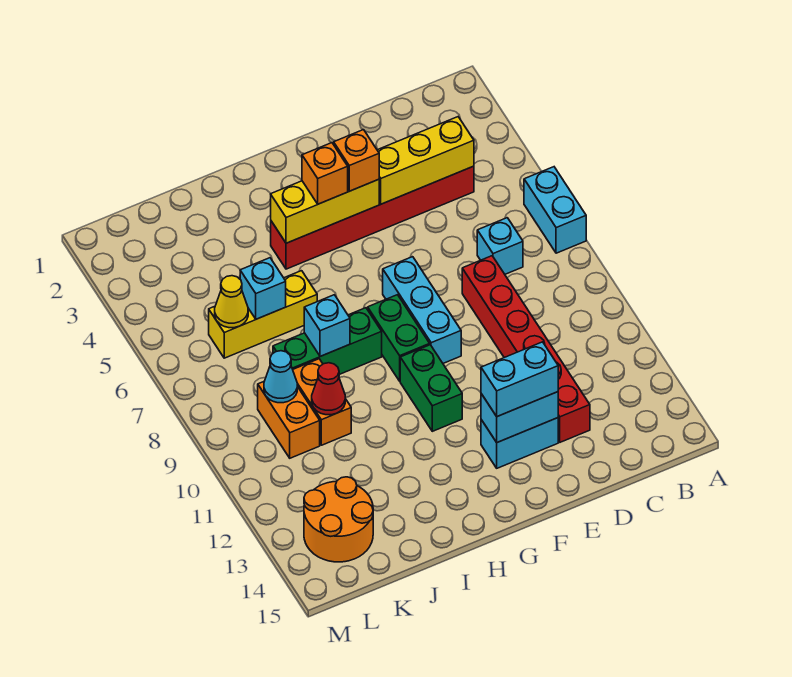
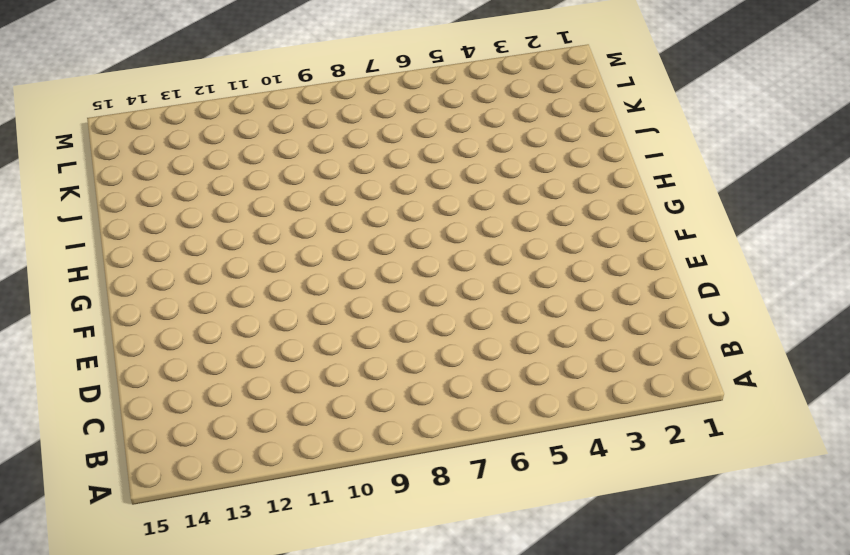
none -> cyan 1x2 brick [524,167,586,253]
none -> red 1x6 brick [271,166,474,269]
none -> cyan 1x1 brick [477,218,523,274]

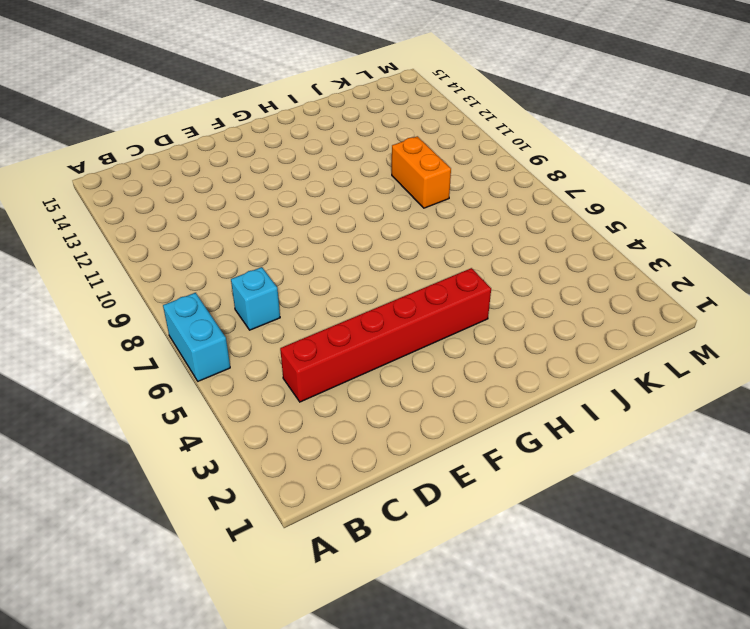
none -> red 1x6 brick [462,256,590,442]
none -> cyan 1x2 brick [481,418,558,468]
none -> cyan 1x3 brick [383,257,461,363]

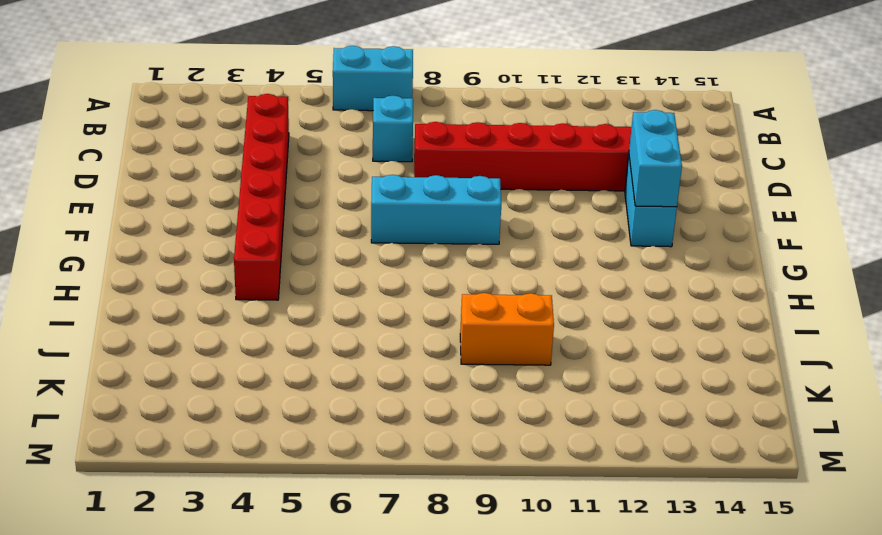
none -> green 1x2 brick [368,295,430,381]
none -> green 1x2 brick [400,345,462,431]
none -> green 1x3 brick [273,308,382,374]

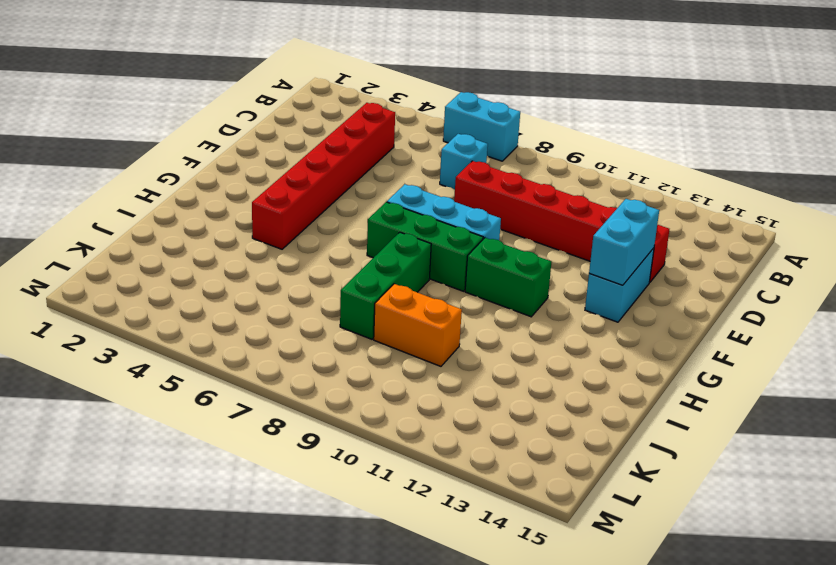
green 1x3 brick [367,202,483,291] -> green 1x2 brick [368,295,430,381]
none -> yellow 1x3 brick [209,271,317,358]
none -> orange 1x2 brick [258,382,320,458]
none -> orange 2x2 round brick [304,477,373,562]

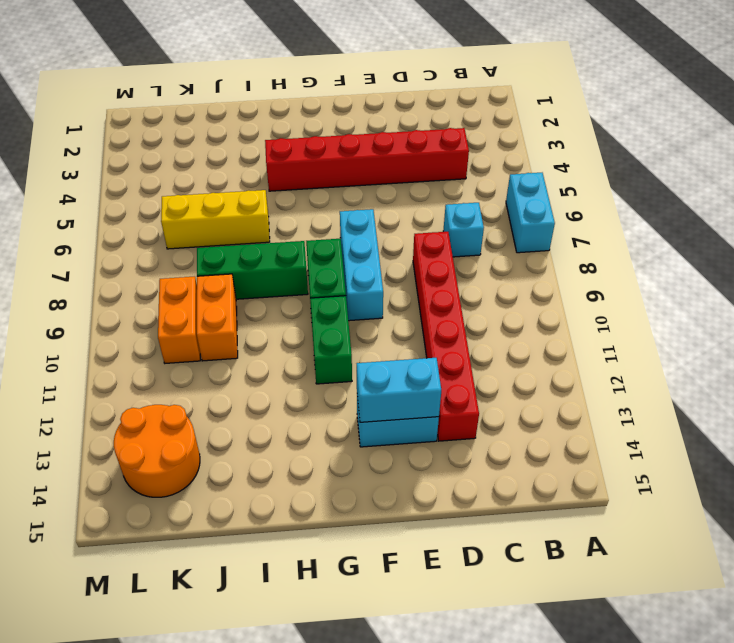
none -> yellow 1x3 brick [377,117,474,204]
none -> yellow 1x3 brick [271,179,379,243]
none -> cyan 1x1 brick [304,295,350,356]

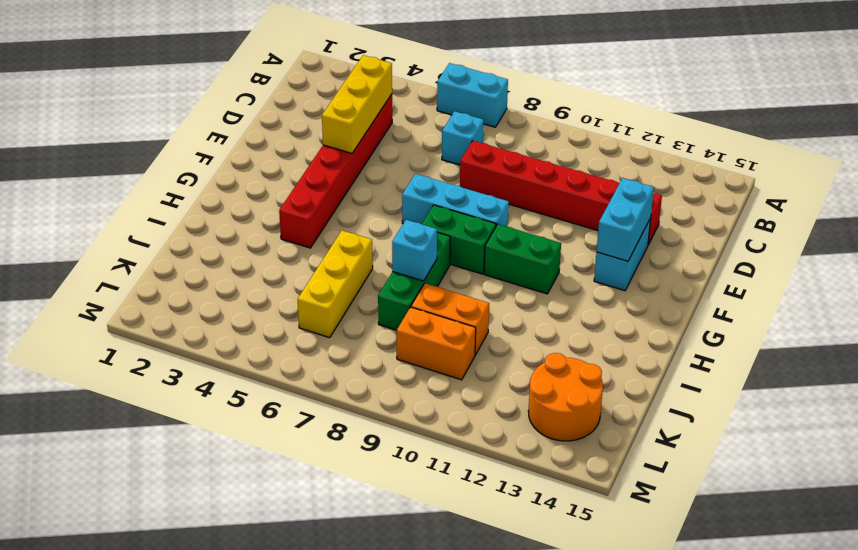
none -> yellow 1x3 brick [271,179,379,243]
none -> cyan 1x1 brick [240,258,286,319]
none -> red 1x1 cone [312,363,345,415]

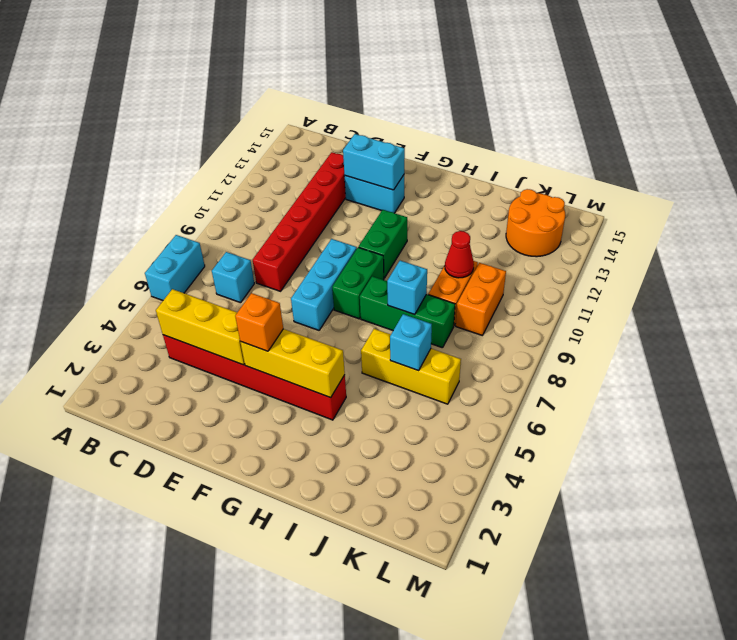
none -> yellow 1x1 cone [215,276,248,328]
none -> cyan 1x1 cone [264,351,297,403]
none -> cyan 1x2 brick [481,342,558,417]

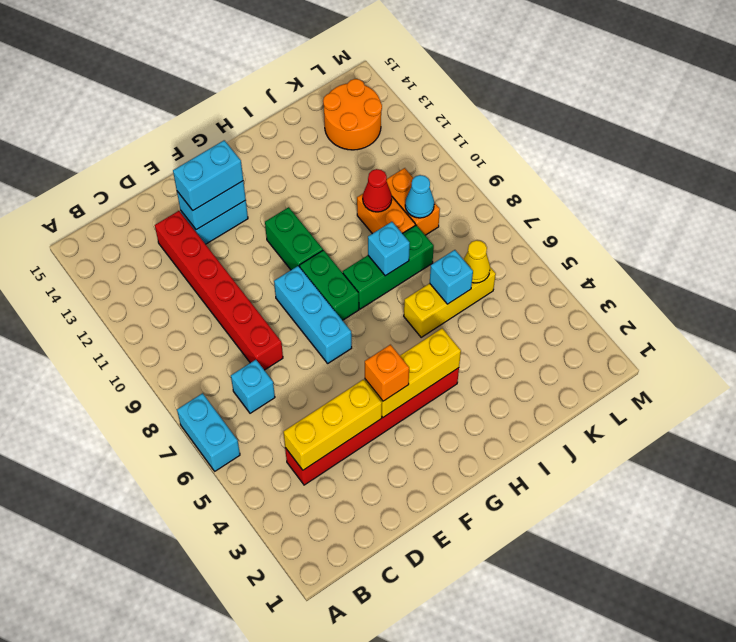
none -> orange 1x1 brick [302,143,348,204]

